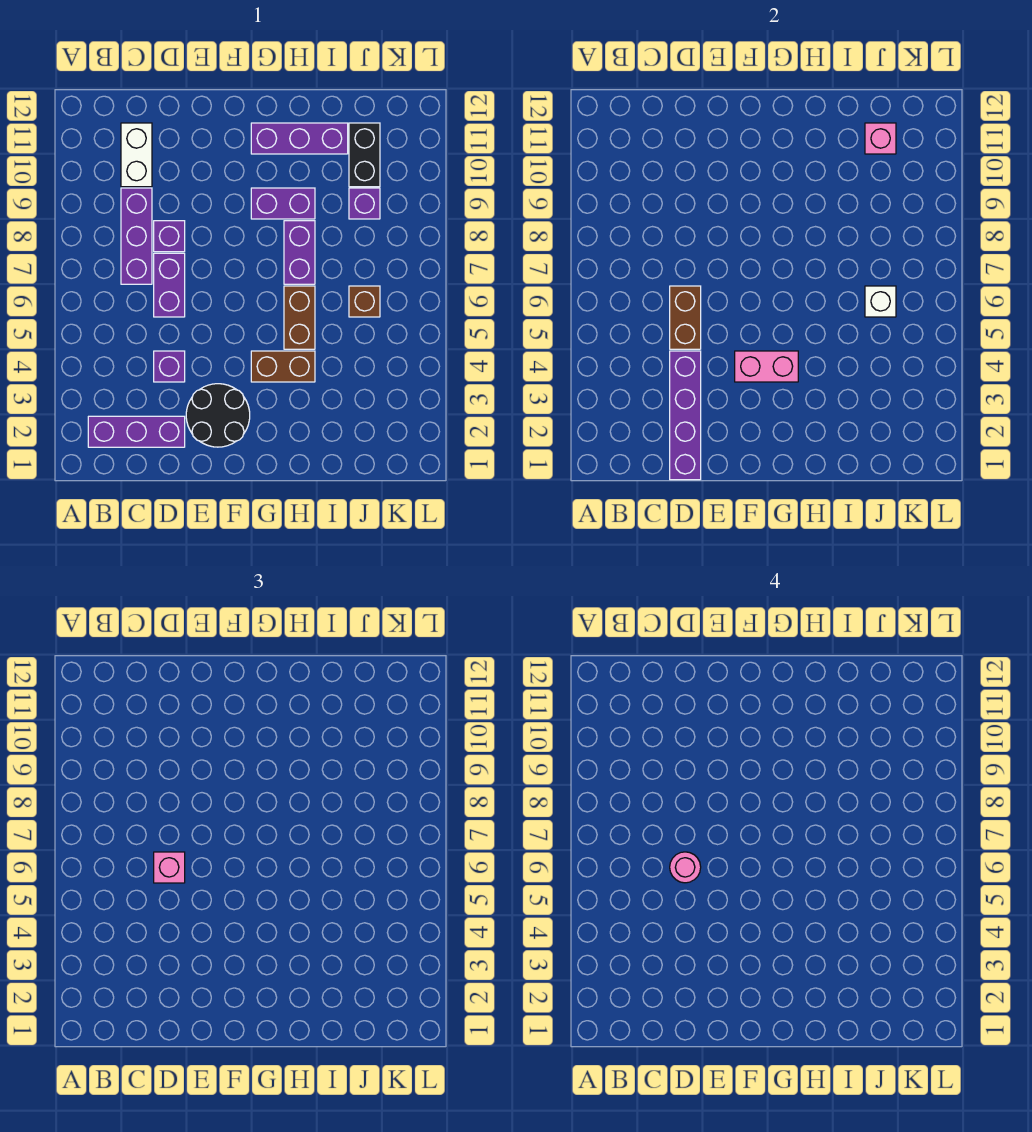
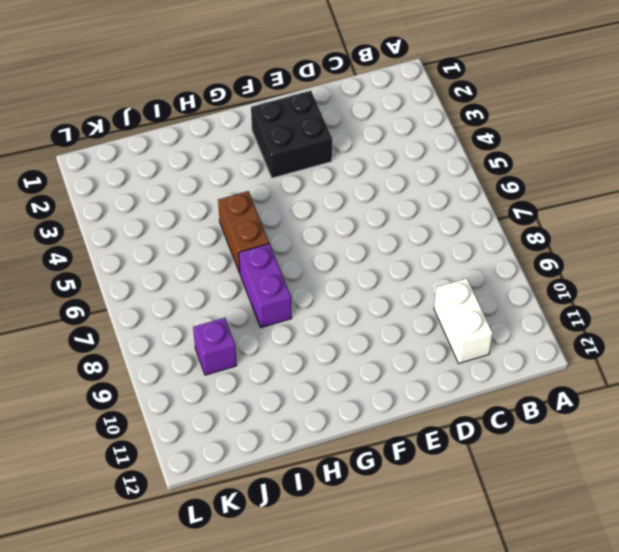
black 2x2 brick [251,91,332,178] -> black 2x2 round brick [186,384,250,447]
none -> purple 1x3 brick [88,416,185,447]
none -> purple 1x3 brick [121,188,152,284]
none -> purple 1x1 brick [154,351,185,382]

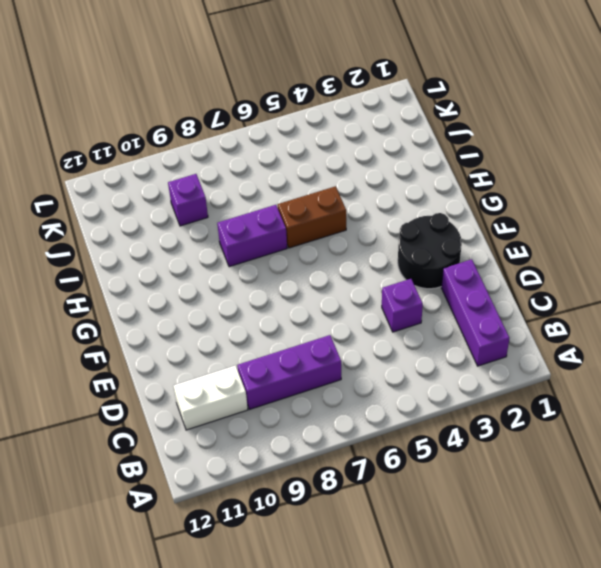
none -> purple 1x2 brick [154,253,185,317]
none -> purple 1x1 brick [154,221,185,252]
none -> brown 1x2 brick [251,351,315,382]

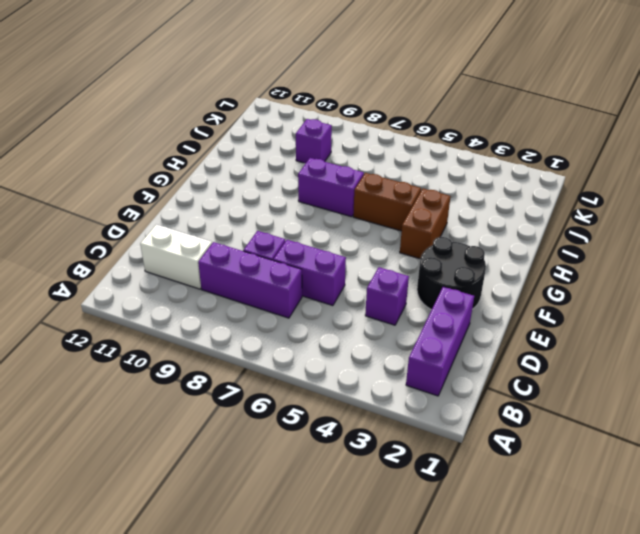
none -> purple 1x2 brick [251,188,315,219]
none -> purple 1x3 brick [251,123,348,154]
none -> brown 1x1 brick [349,286,380,317]

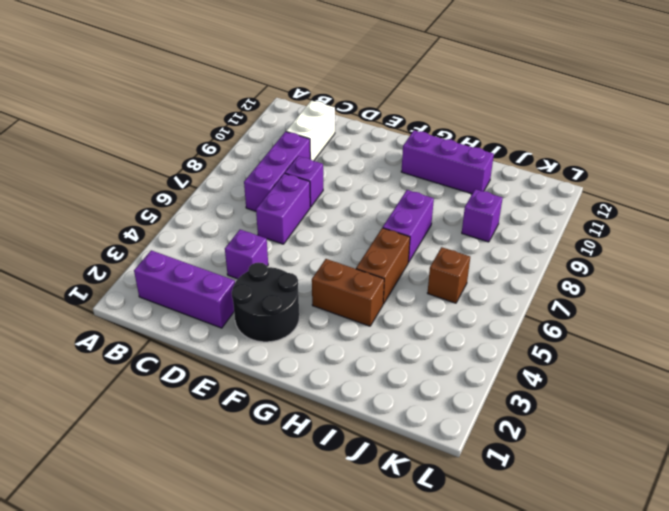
none -> purple 1x2 brick [251,188,315,219]
none -> black 1x2 brick [349,123,380,187]
none -> purple 1x4 brick [670,351,701,480]

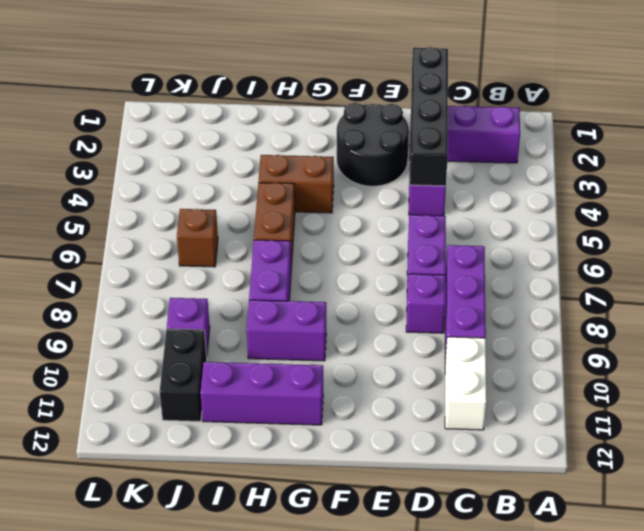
black 1x4 brick [410,47,448,186] -> purple 1x4 brick [670,351,701,480]
none -> brown 1x2 brick [670,286,701,349]
none -> pink 1x2 brick [735,351,798,382]
none -> white 1x1 brick [865,286,896,317]

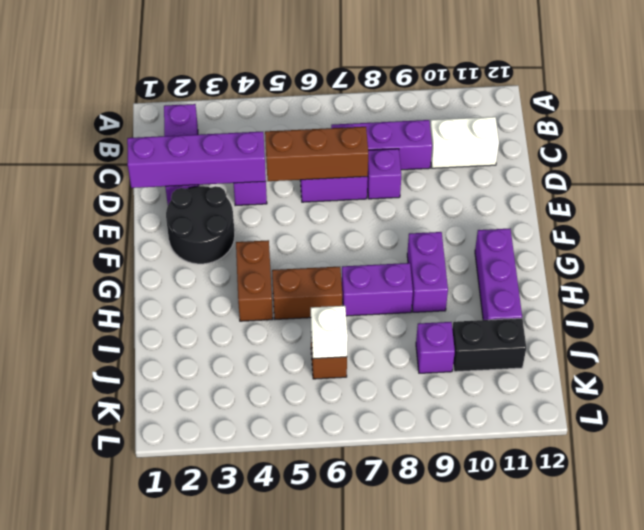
brown 1x3 brick [265,127,368,181] -> brown 1x2 brick [670,286,701,349]
none -> pink 1x2 brick [735,351,798,382]
none -> pink 1x1 brick [865,123,896,154]
none -> pink 1x1 brick [154,852,185,883]

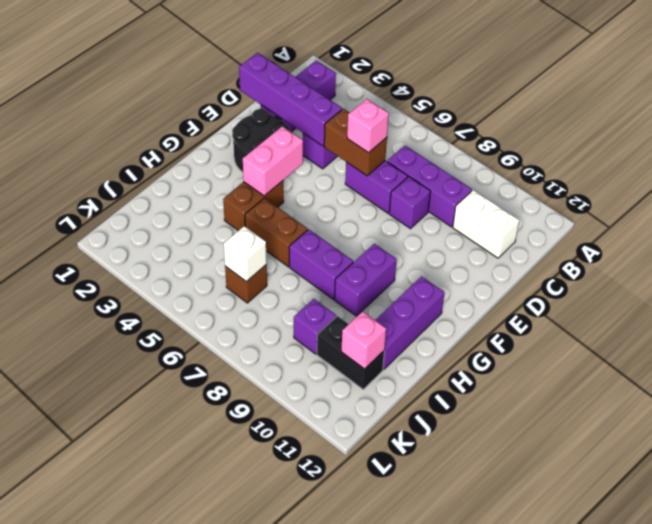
none -> pink 1x1 round brick [670,852,701,883]

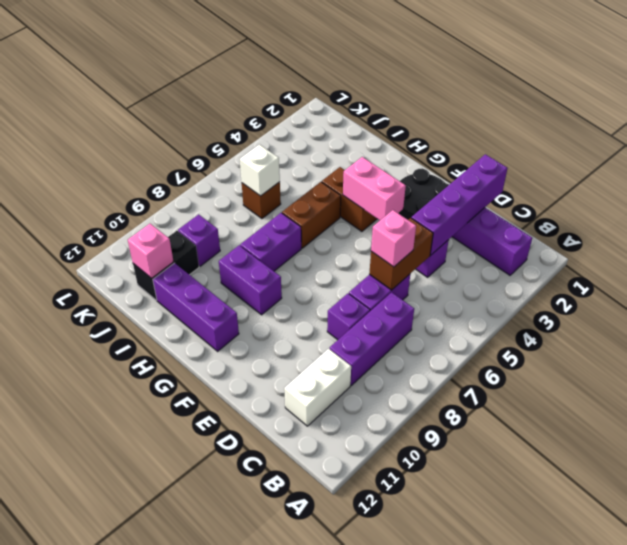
none -> pink 1x1 round brick [670,852,701,883]

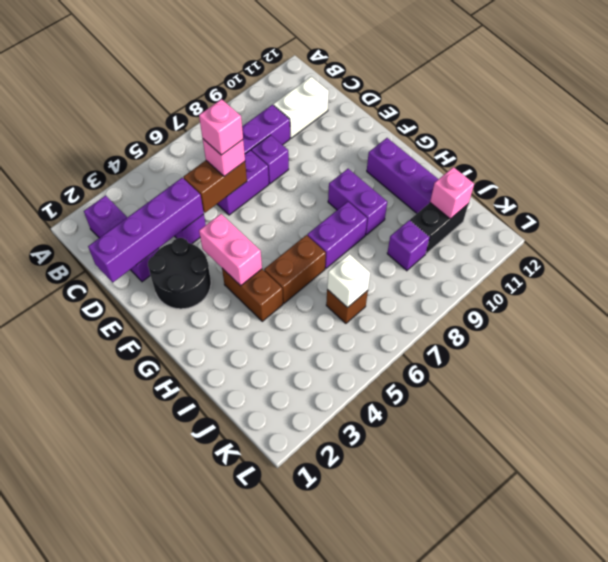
pink 1x1 brick [199,99,243,155] -> pink 1x1 round brick [670,852,701,883]

